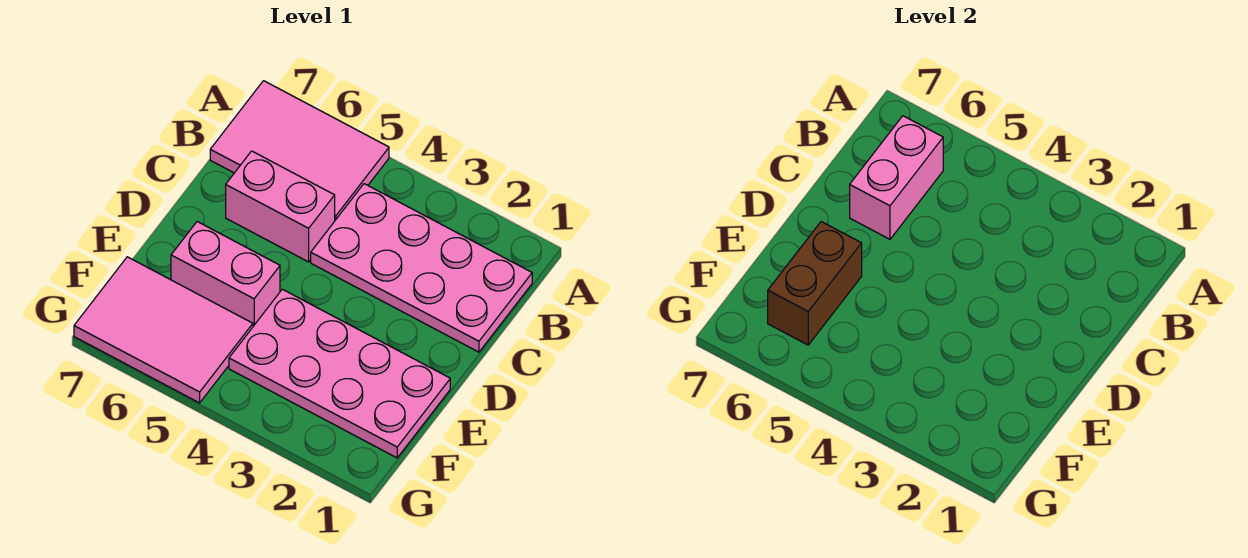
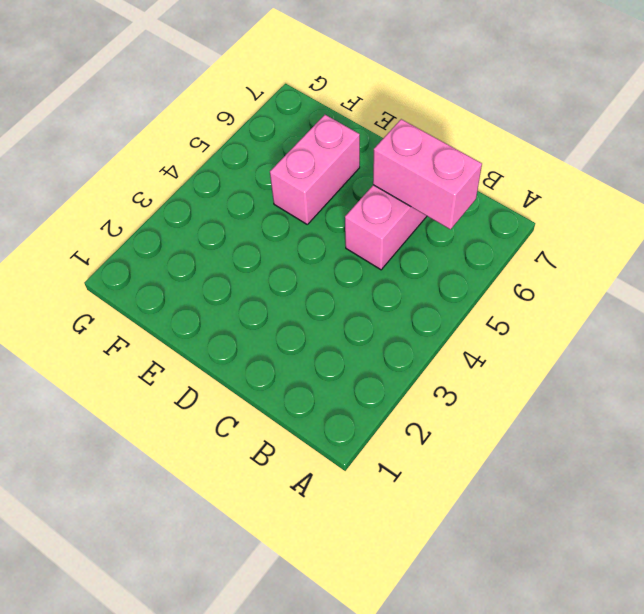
none -> pink 2x3 tile [210,81,389,220]
none -> pink 2x4 plate [311,184,532,352]

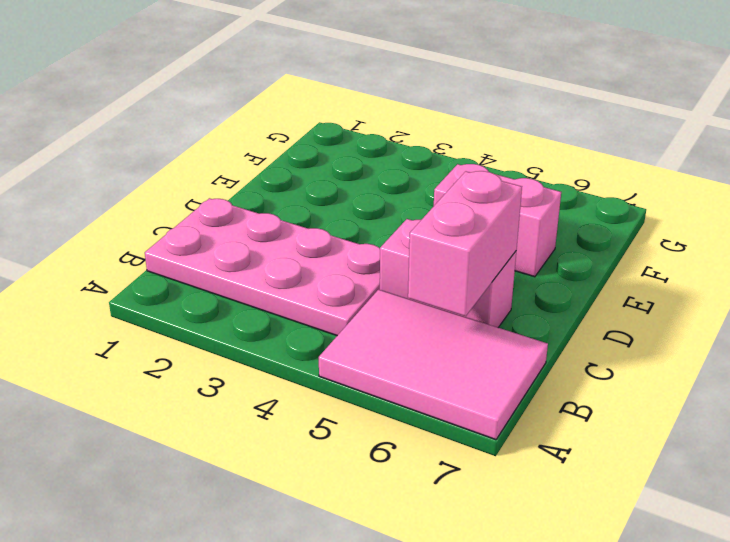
none -> pink 2x4 plate [229,289,450,458]
none -> pink 2x3 tile [74,257,253,403]

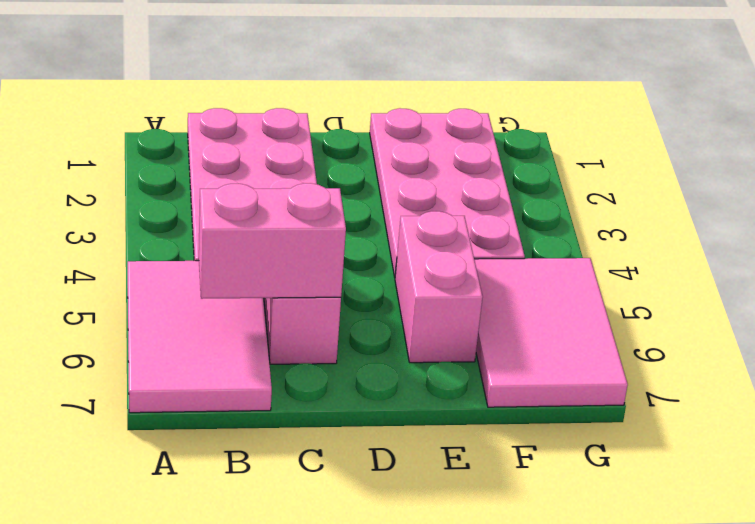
none -> brown 1x2 brick [768,222,862,345]

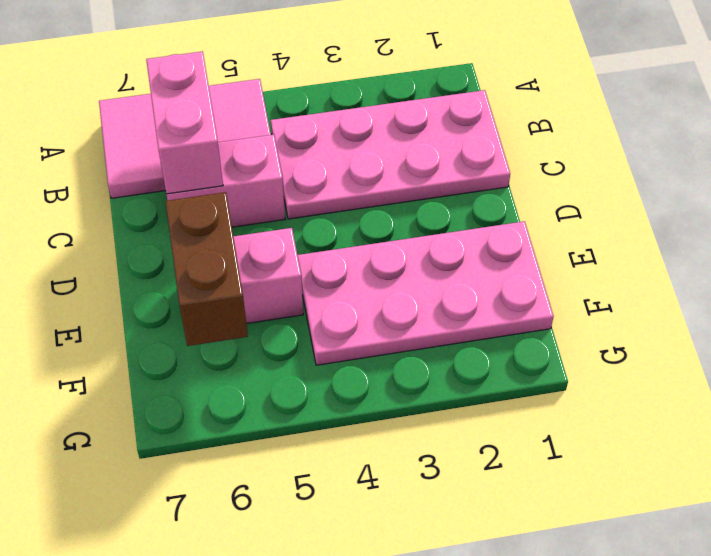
none -> pink 2x3 tile [74,257,253,403]

